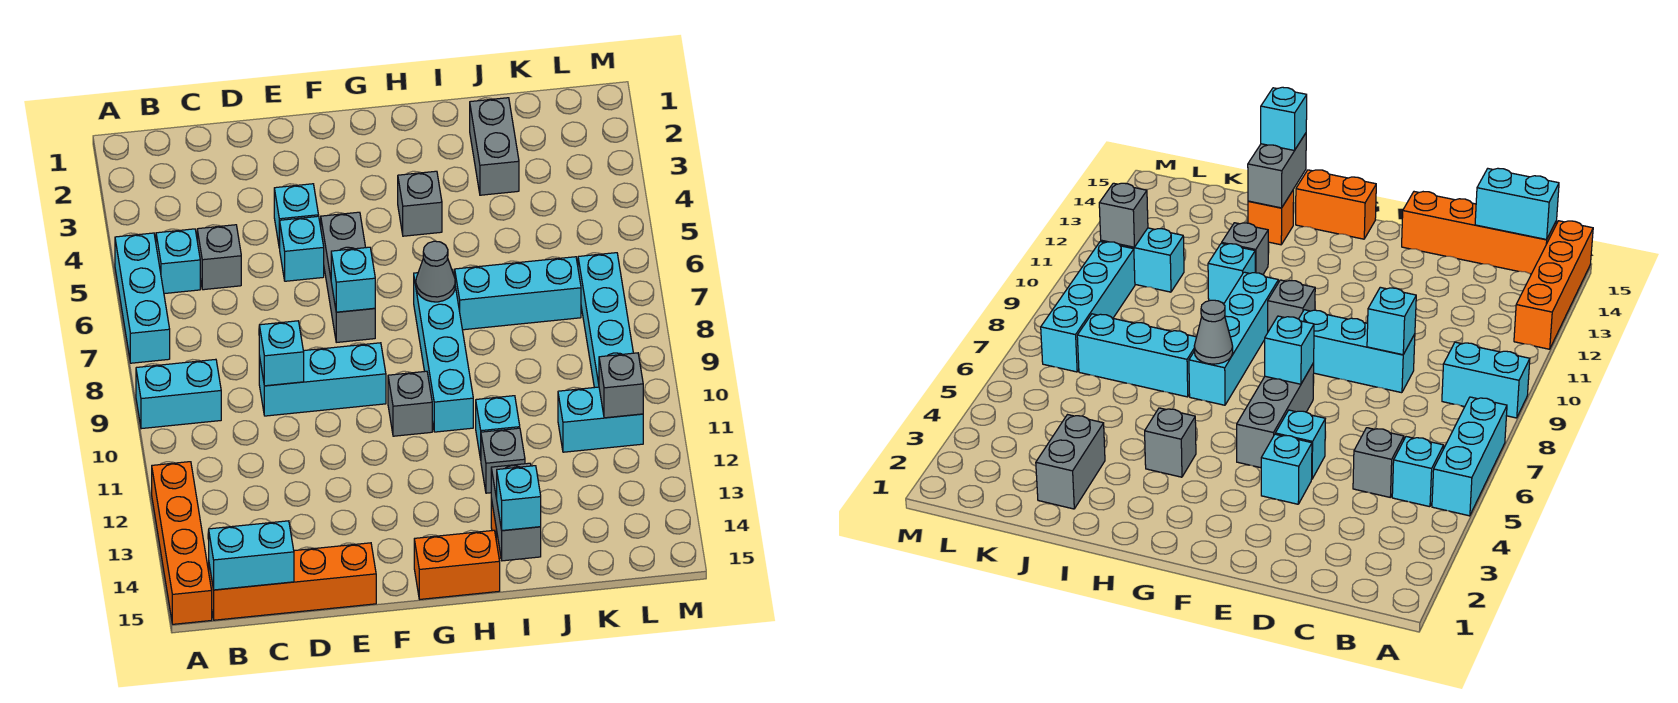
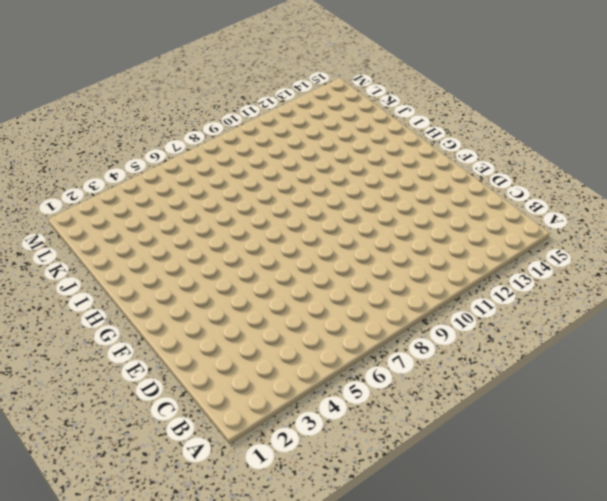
none -> cyan 1x3 brick [115,233,170,363]
none -> cyan 1x2 brick [136,359,221,429]
none -> orange 1x4 brick [152,462,212,624]

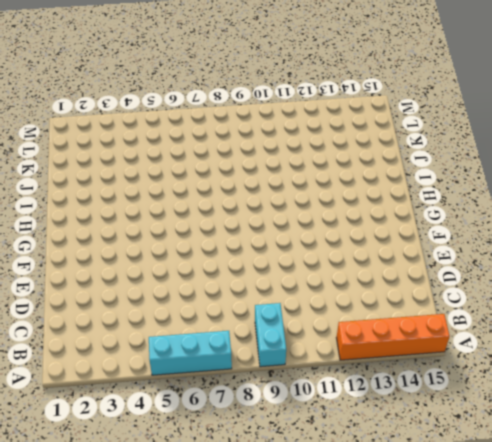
none -> cyan 1x1 brick [156,229,200,294]
none -> orange 1x4 brick [209,543,376,620]
none -> grey 1x1 brick [197,225,241,290]

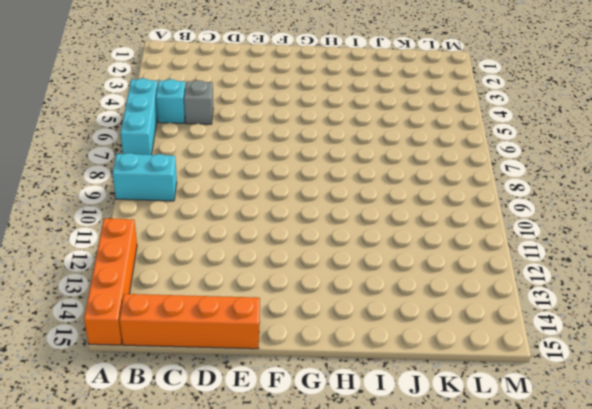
none -> cyan 1x3 brick [259,343,386,416]
none -> cyan 1x1 brick [274,184,319,248]
none -> cyan 1x1 brick [280,216,324,281]

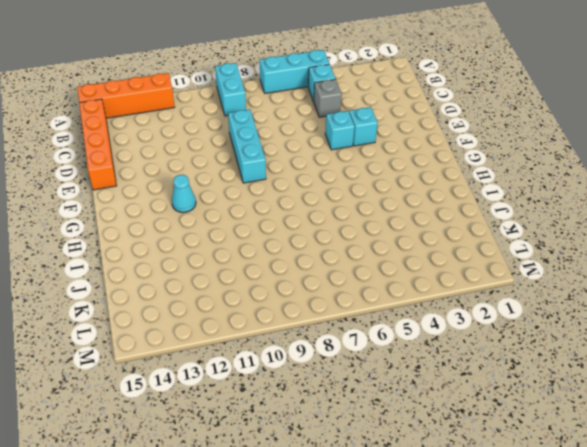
cyan 1x1 cone [172,175,196,213] -> none
none -> grey 1x3 brick [321,212,375,342]
none -> grey 1x1 brick [388,371,432,436]
none -> orange 1x2 brick [414,530,500,599]

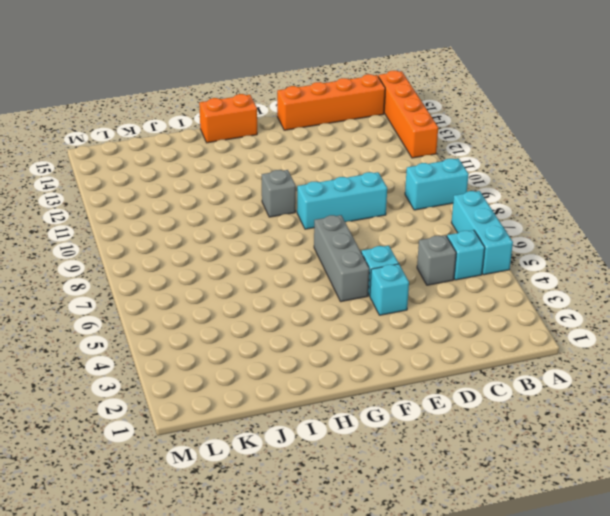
none -> grey 1x1 brick [398,171,442,236]
none -> cyan 1x4 brick [414,270,473,432]
none -> cyan 1x3 brick [455,257,581,330]

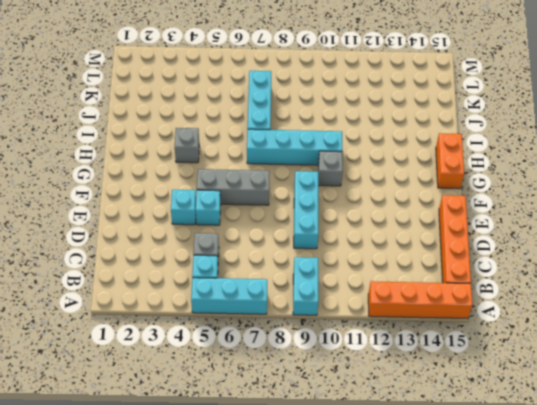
none -> cyan 1x1 brick [476,396,520,459]
none -> grey 1x1 brick [481,428,525,493]
none -> orange 1x1 brick [1248,190,1294,245]

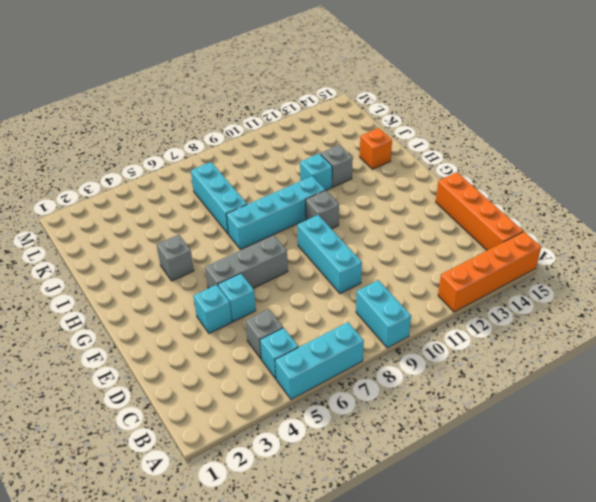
none -> orange 1x2 brick [414,530,500,599]
none -> grey 1x2 brick [470,98,519,195]
none -> cyan 1x2 brick [558,387,643,452]

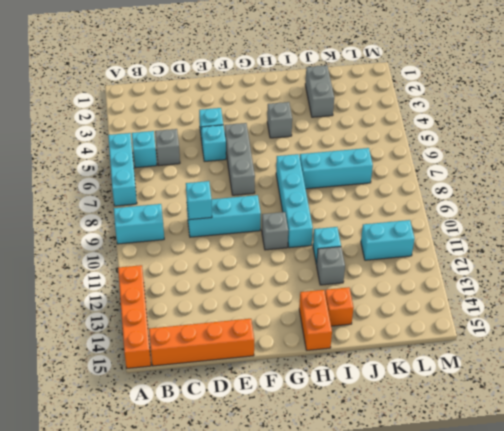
orange 1x2 brick [299,290,332,350] -> orange 1x2 brick turned to [414,530,500,599]
none -> cyan 1x4 brick [578,253,633,388]
none -> cyan 1x2 brick [209,521,294,590]
none -> cyan 1x1 brick [331,247,375,312]

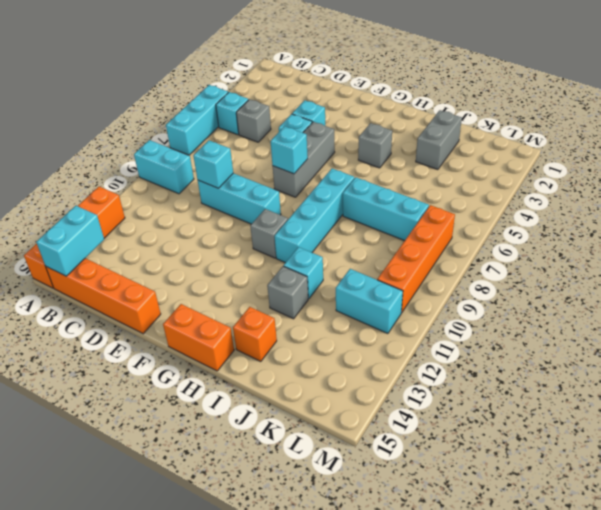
cyan 1x2 brick [36,206,104,276] -> cyan 1x2 brick turned to [209,521,294,590]
orange 1x4 brick [377,205,455,313] -> cyan 1x4 brick [578,253,633,388]
none -> grey 1x1 cone [416,241,455,302]
none -> grey 1x2 brick [491,463,541,561]
none -> grey 1x1 brick [599,353,643,418]

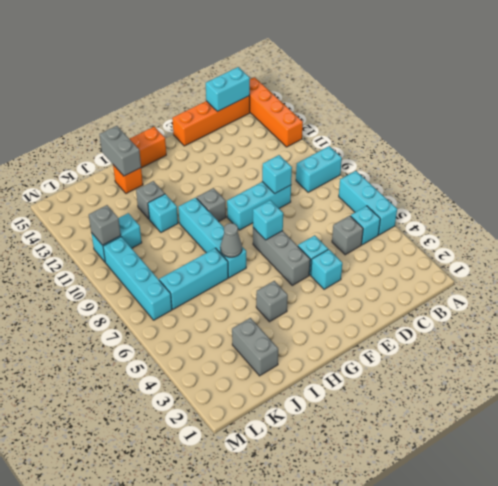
none -> cyan 1x1 brick [497,466,541,531]

